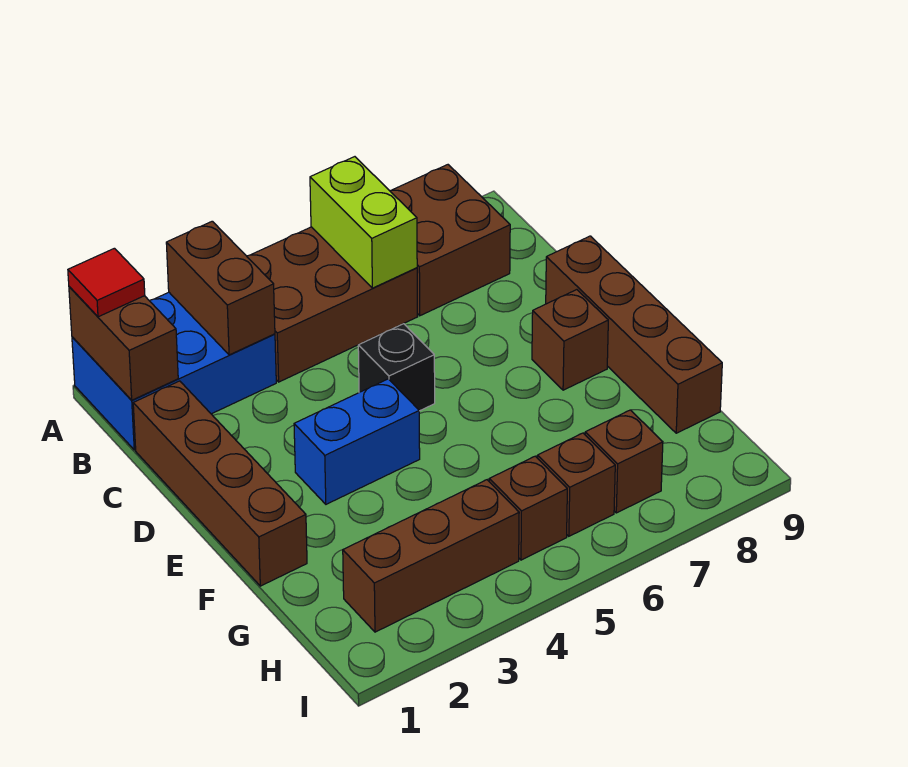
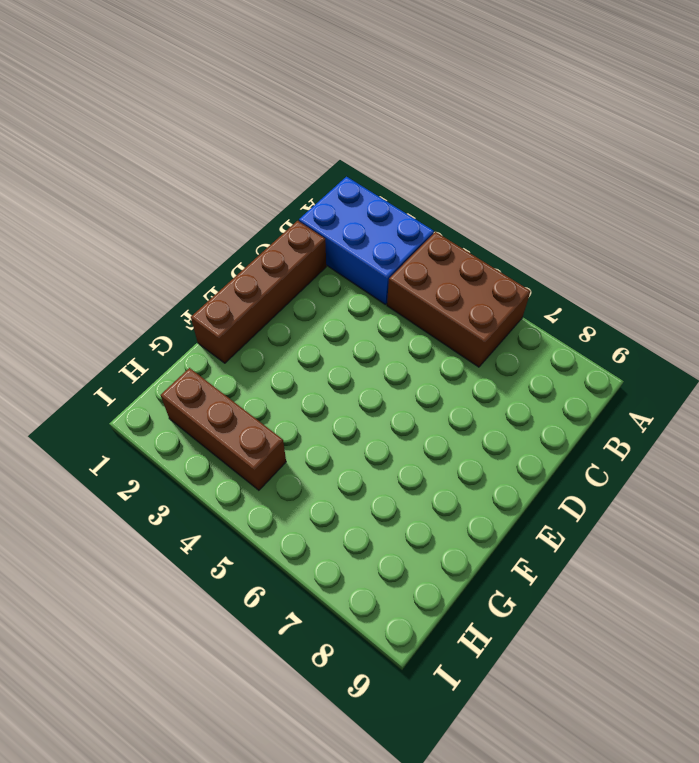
none -> brown 2x2 brick [390,165,510,316]
none -> black 1x1 brick [358,324,435,411]
none -> brown 1x4 brick [546,236,722,433]

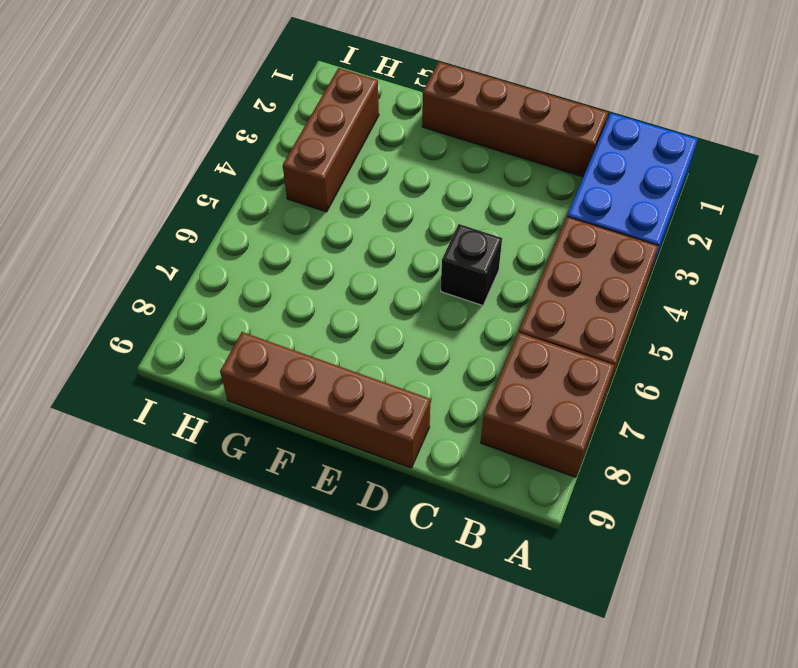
none -> blue 1x2 brick [294,379,420,504]
none -> brown 1x1 brick [532,290,608,390]
none -> brown 1x1 brick [489,456,567,560]

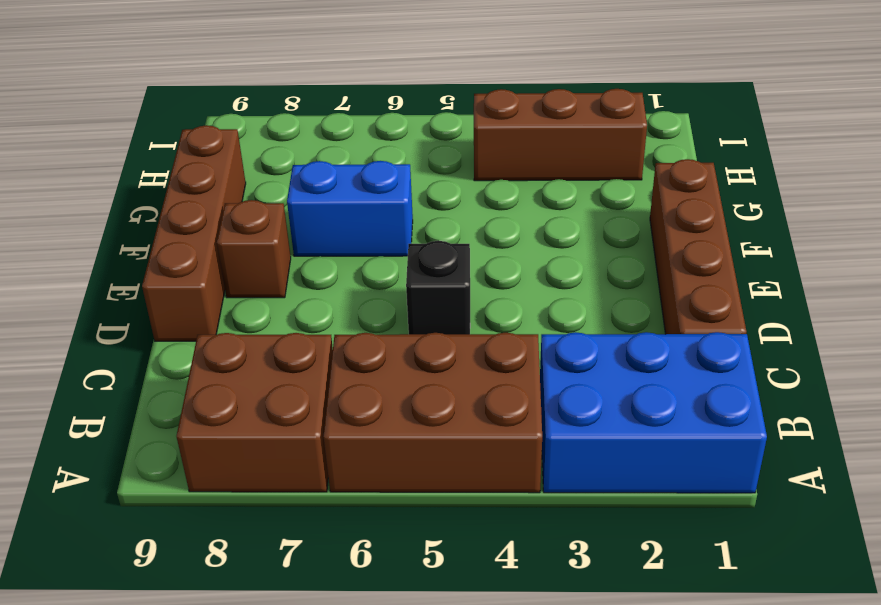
blue 1x2 brick [287,161,413,256] -> blue 1x2 brick moved to [294,379,420,504]
none -> brown 1x1 brick [489,456,567,560]
none -> brown 1x1 brick [538,433,615,536]
none -> brown 1x1 brick [585,410,663,513]

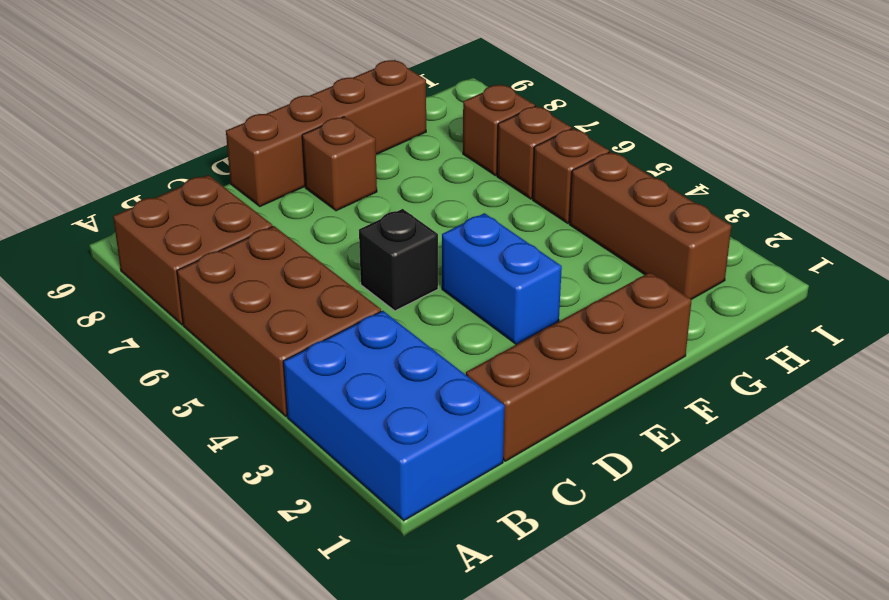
none -> brown 1x2 brick [69,287,178,400]
none -> brown 1x2 brick [166,221,275,355]
none -> lime 1x2 brick [310,157,417,288]

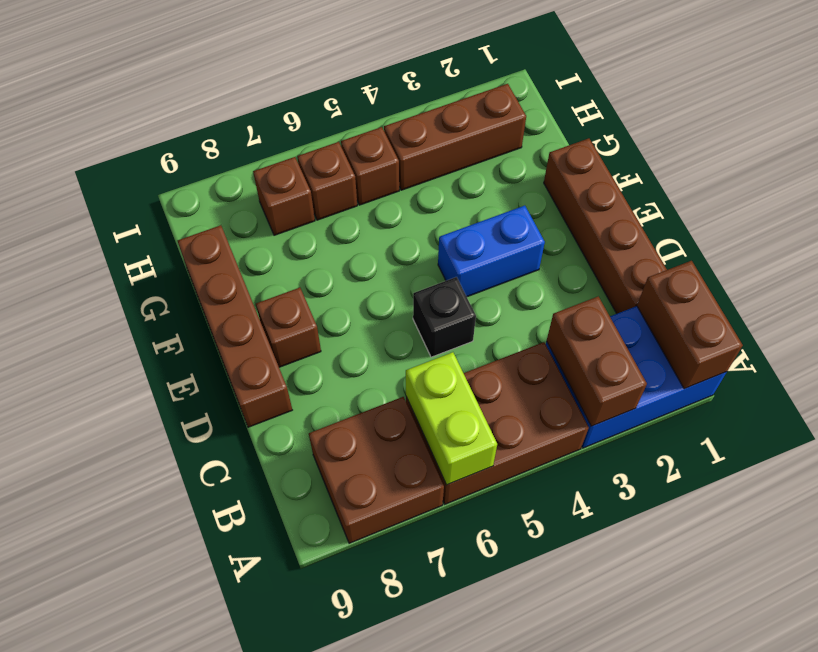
none -> red 1x1 tile [68,248,145,317]

